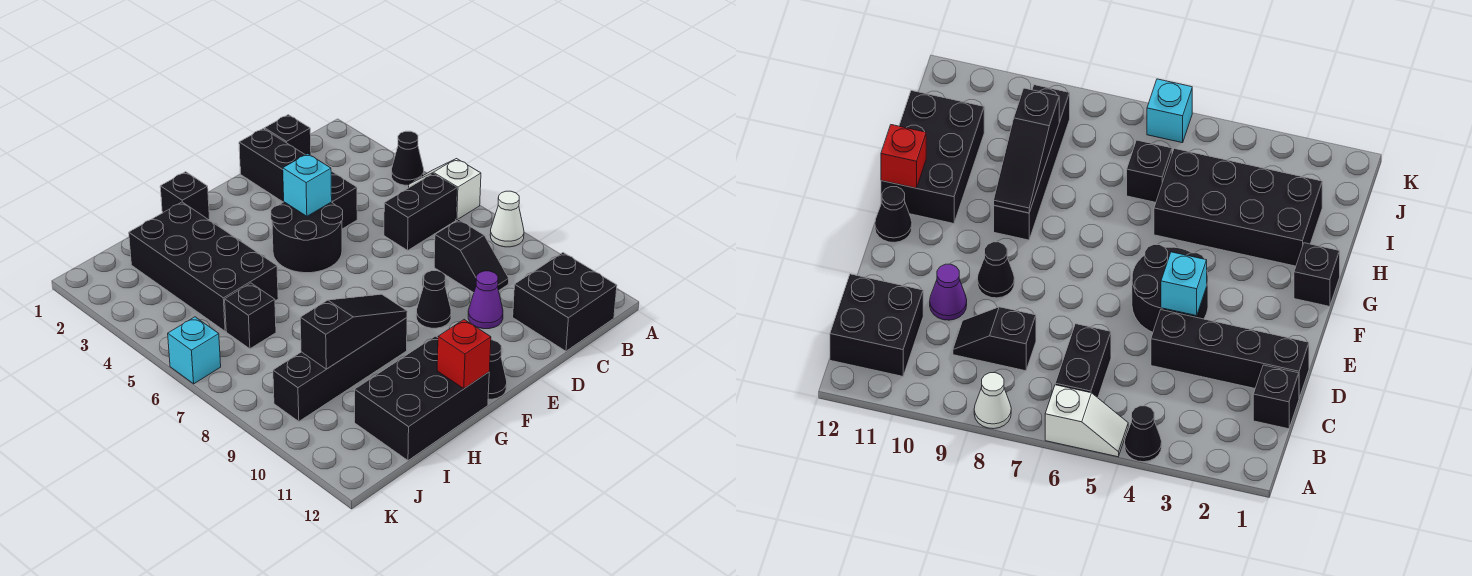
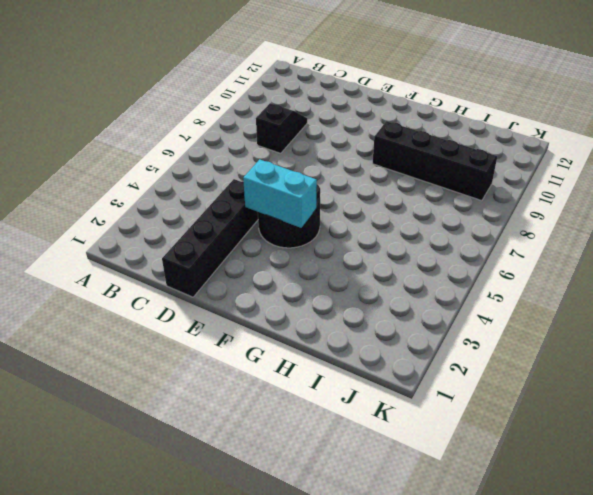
cyan 1x2 brick [243,159,317,228] -> cyan 1x1 brick [283,154,332,216]
none -> black 1x1 cone [392,131,424,185]
none -> white 1x2 slope [409,159,481,220]
none -> white 1x1 cone [490,191,524,247]

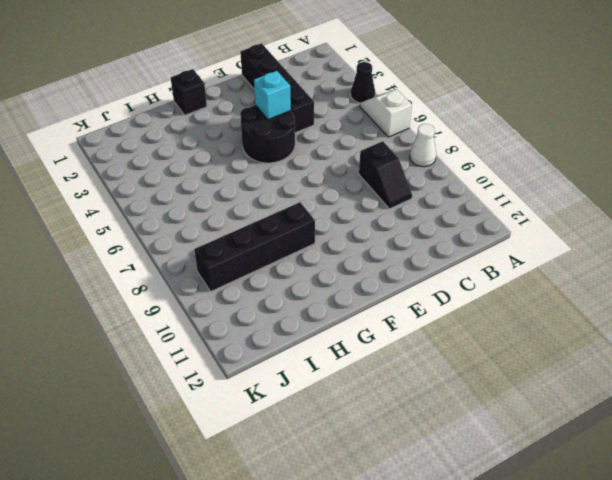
none -> black 1x2 brick [384,174,457,250]
none -> black 2x2 brick [513,253,617,351]
none -> black 1x1 brick [265,115,311,155]

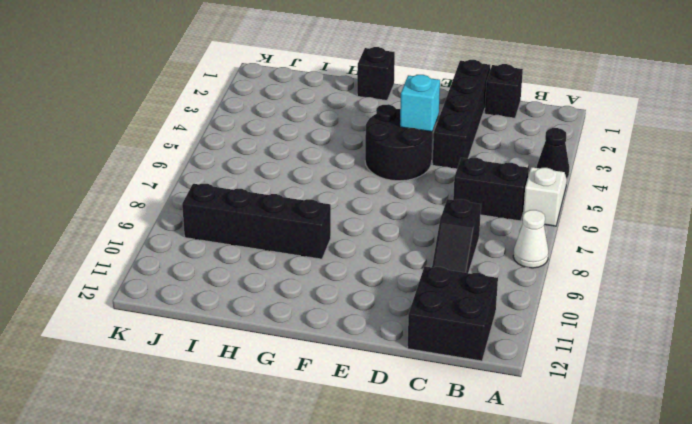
none -> purple 1x1 cone [468,271,503,329]
none -> black 1x1 cone [416,271,451,328]
none -> black 1x1 cone [488,340,507,399]

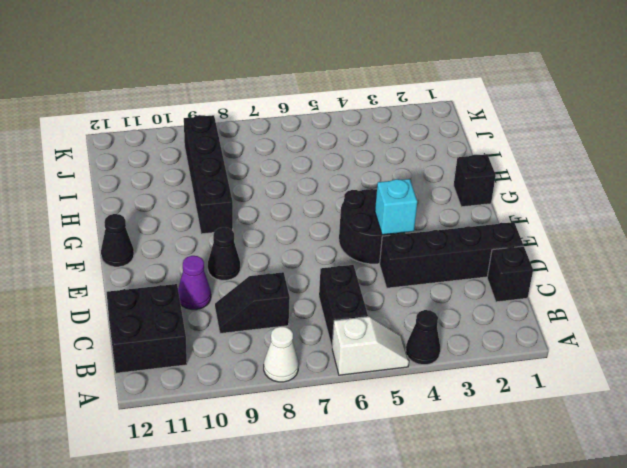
none -> black 2x3 brick [355,336,489,460]
none -> black 2x4 brick [129,202,278,331]
none -> black 1x1 brick [225,283,276,349]

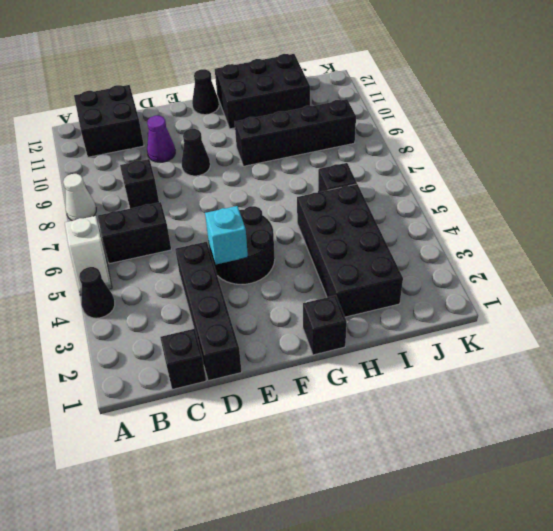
none -> cyan 1x1 brick [168,317,221,384]
none -> black 1x3 slope [300,294,407,369]
none -> red 1x1 brick [437,320,491,389]

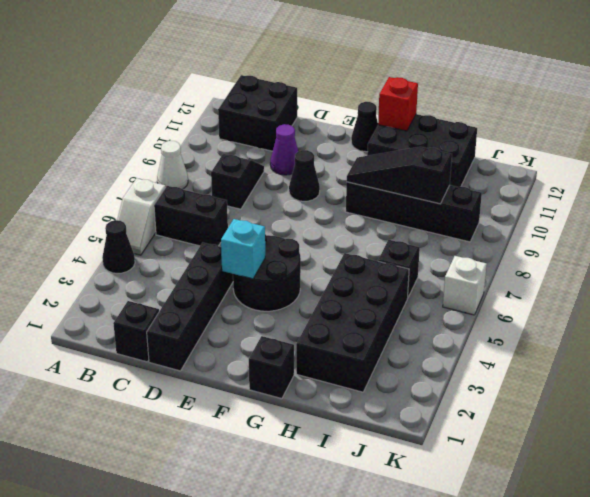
white 1x1 brick [443,256,487,315] -> cyan 1x1 brick [168,317,221,384]

